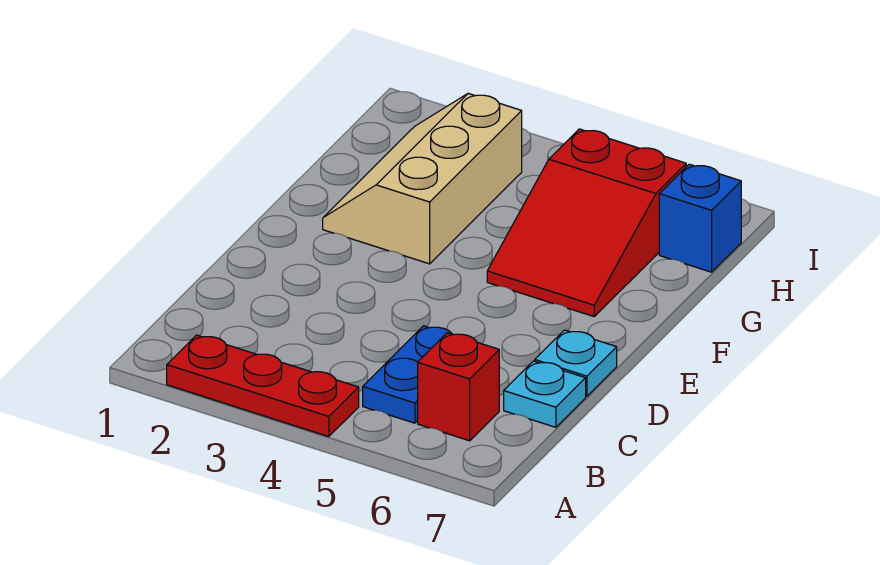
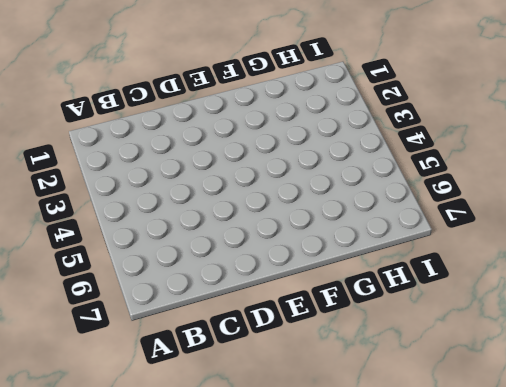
none -> red 1x3 plate [167,335,359,437]
none -> blue 1x2 plate [363,326,452,423]

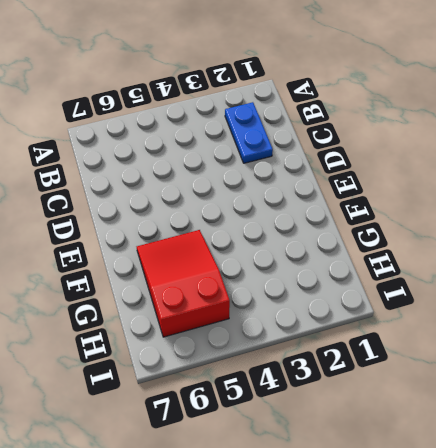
blue 1x2 plate [225,102,273,163] -> blue 1x2 plate moved to [363,326,452,423]
none -> red 1x3 plate [167,335,359,437]
none -> red 1x1 brick [418,333,499,441]

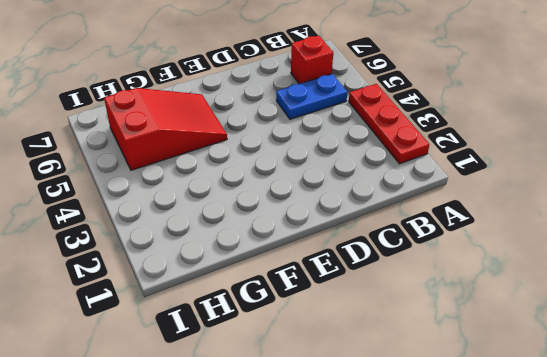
none -> cyan 1x1 plate [504,361,586,427]
none -> cyan 1x1 plate [535,330,617,396]

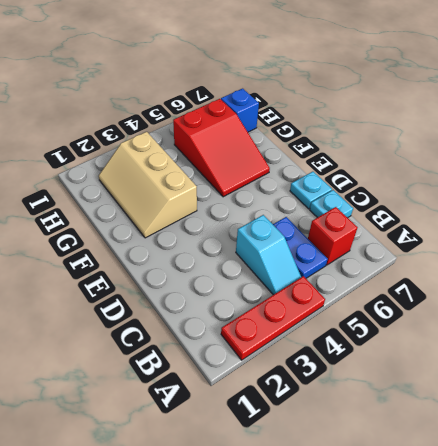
cyan 1x2 slope [236,215,301,295] -> none

